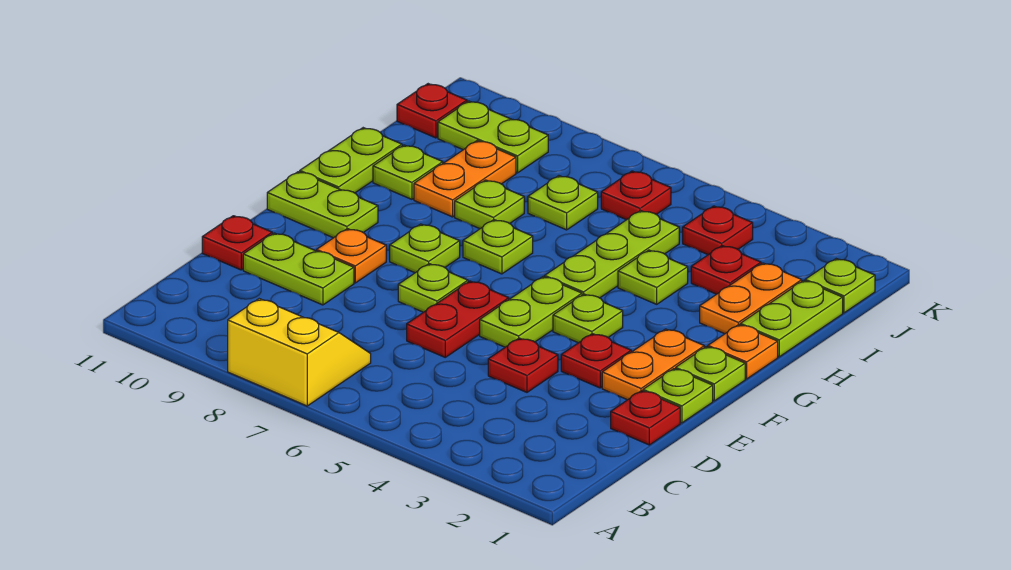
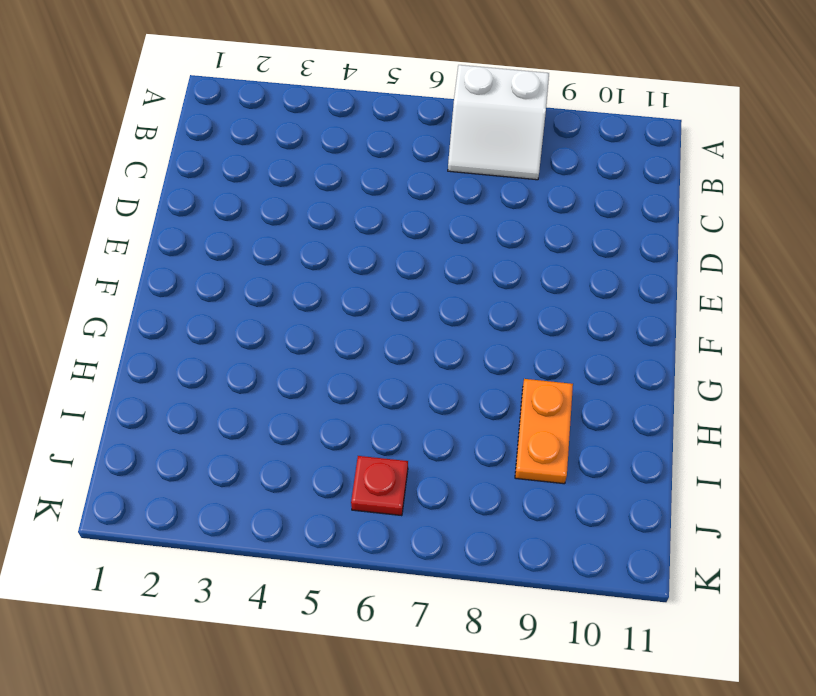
white 2x2 slope [448,65,549,180] -> yellow 2x2 slope [228,299,371,406]
none -> red 1x1 plate [611,391,680,445]
none -> red 1x1 plate [488,338,558,392]
none -> red 1x2 plate [407,281,509,357]
none -> lime 1x2 plate [243,233,354,305]

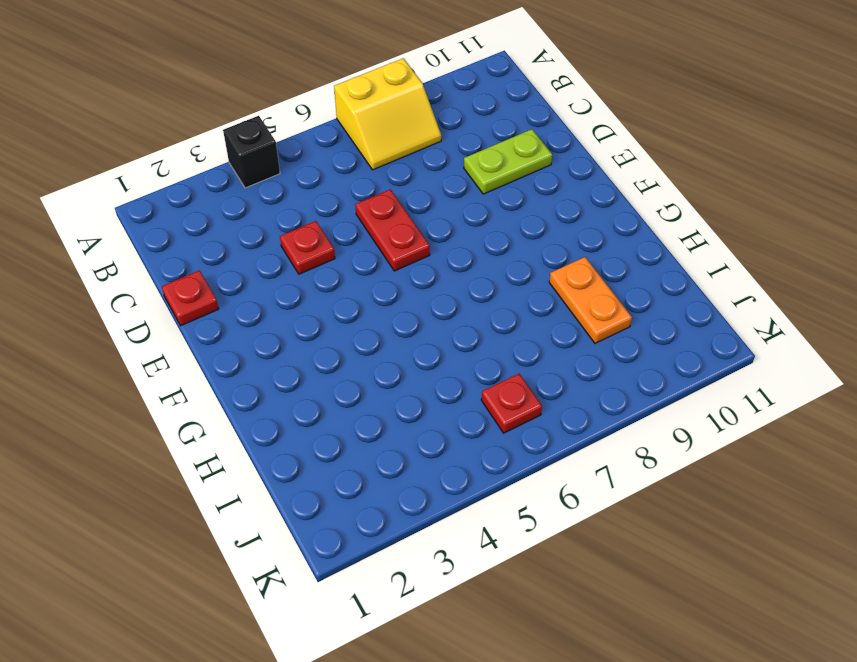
black 1x1 brick [223,116,280,188] -> none
none -> red 1x1 plate [202,216,272,270]
none -> lime 1x1 plate [643,369,713,423]
none -> orange 1x2 plate [602,329,704,400]
none -> red 1x1 plate [561,334,631,388]

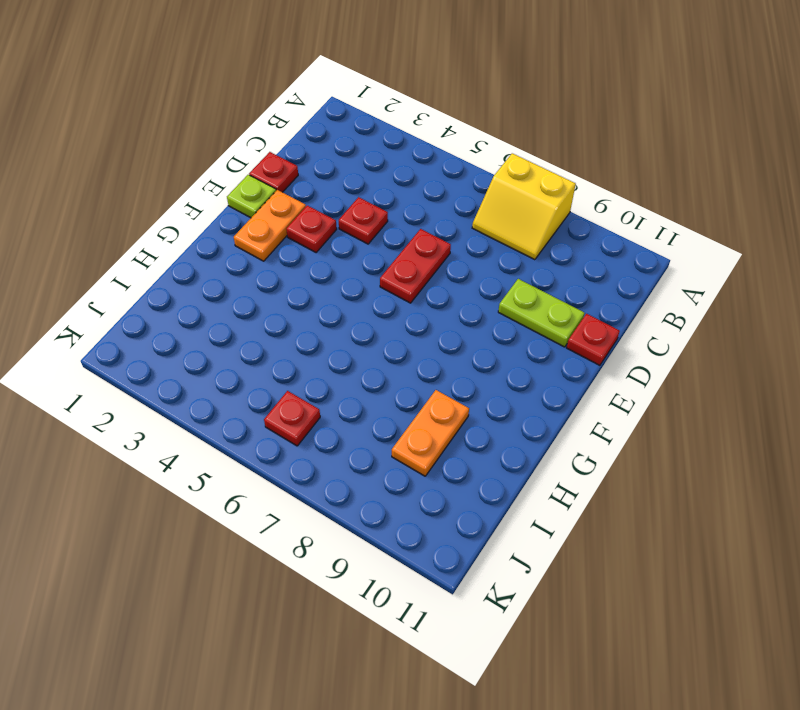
none -> lime 1x2 plate [480,277,582,347]
none -> lime 1x1 plate [398,264,468,312]
none -> orange 1x1 plate [317,229,386,283]
none -> lime 1x1 plate [676,347,745,401]

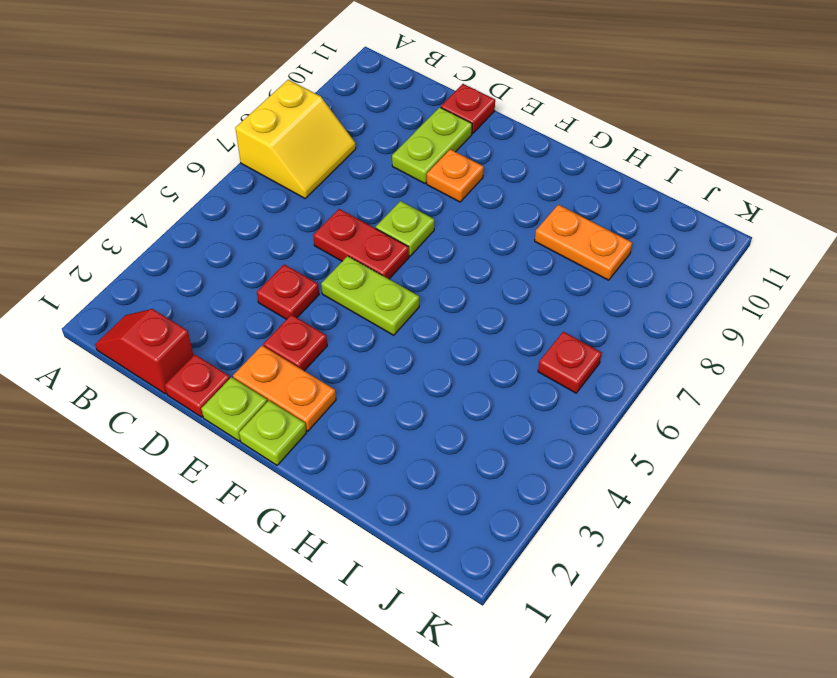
red 1x2 slope [95,309,194,394] -> none
none -> lime 1x1 plate [553,294,623,343]
none -> lime 1x1 plate [390,224,460,273]
none -> lime 1x2 plate [267,172,378,238]
none -> orange 1x1 plate [708,325,778,379]

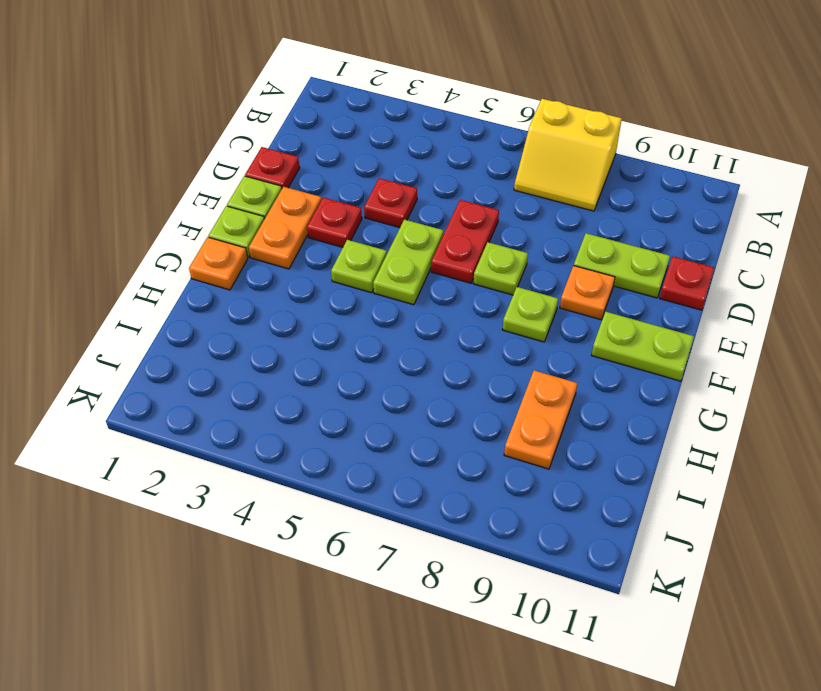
none -> lime 1x3 plate [545,211,679,298]
none -> lime 1x1 plate [463,220,533,274]
none -> lime 1x2 plate [300,128,402,193]
none -> lime 1x2 plate [740,281,843,357]

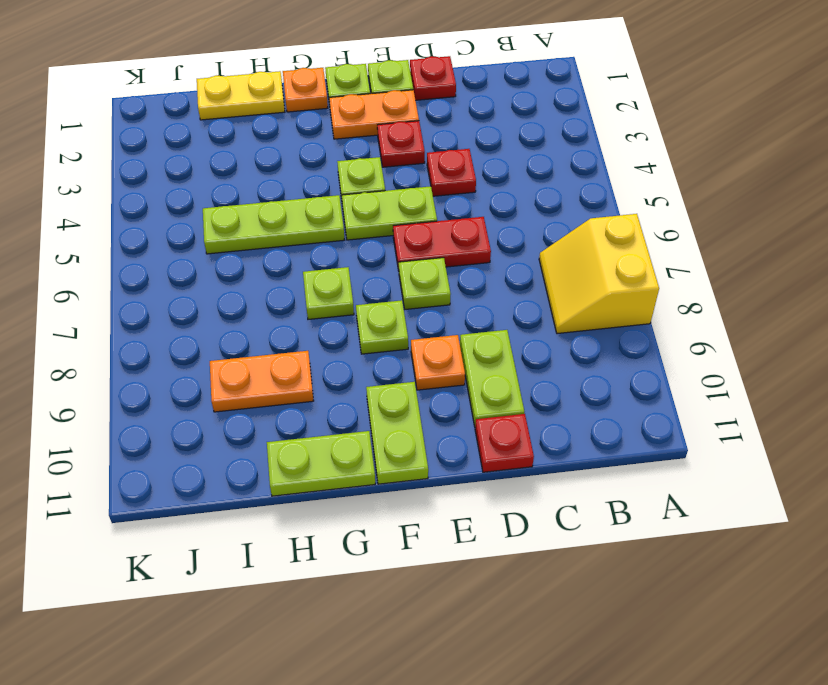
yellow 1x2 plate [197,71,285,120] -> lime 1x2 plate [740,281,843,357]
none -> orange 1x2 plate [700,263,802,334]
none -> lime 1x1 plate [618,250,688,304]
none -> lime 1x1 plate [455,180,524,229]
none -> lime 1x1 plate [373,145,443,199]

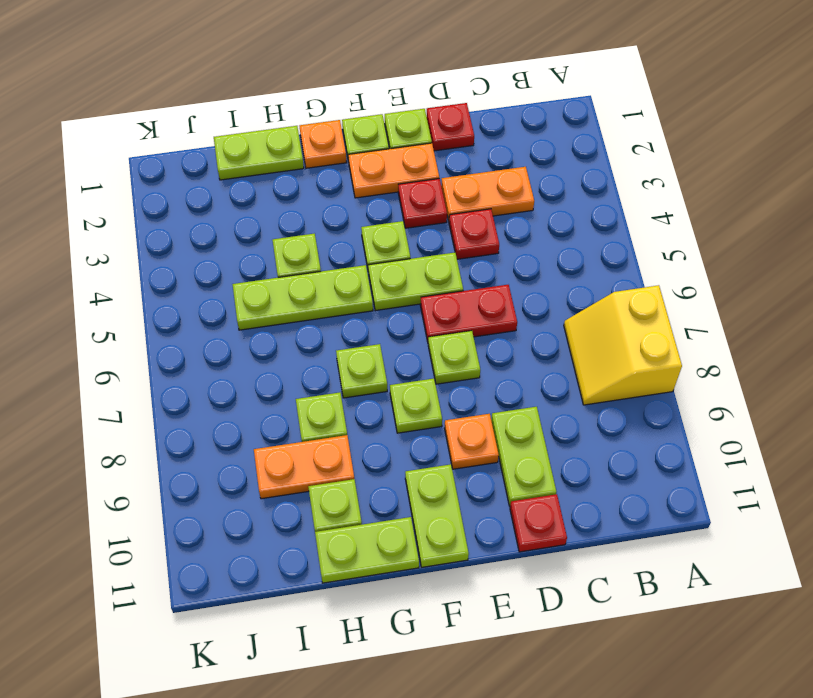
orange 1x2 plate [441,167,534,221] -> orange 1x2 plate moved to [700,263,802,334]
none -> red 1x1 plate [691,246,761,294]
none -> lime 1x1 plate [528,176,598,230]
none -> lime 1x1 plate [805,259,875,313]
none -> red 1x1 plate [683,206,753,255]

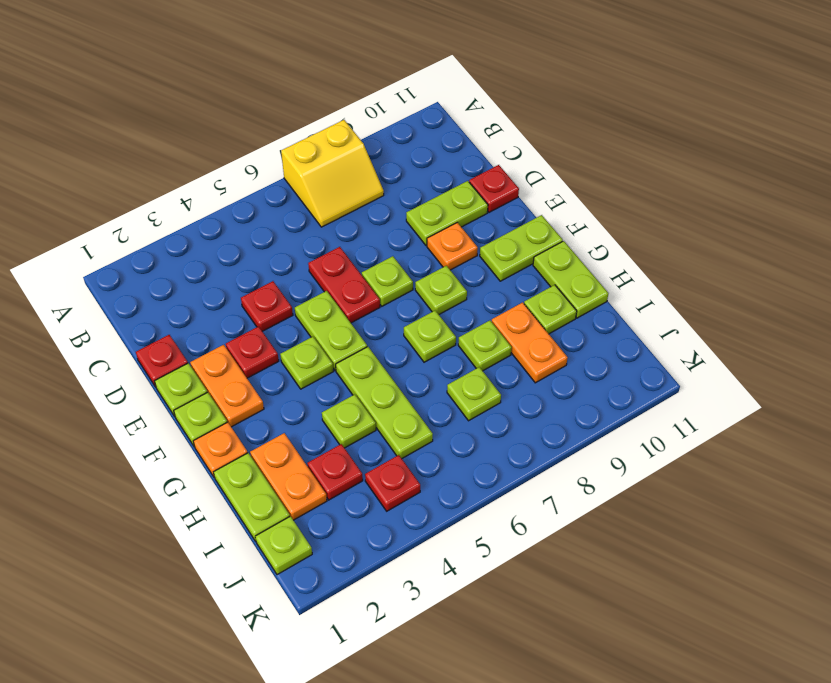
none -> red 1x1 plate [601,171,671,220]
none -> lime 1x2 plate [438,101,548,173]
none -> red 1x1 plate [397,84,467,138]

